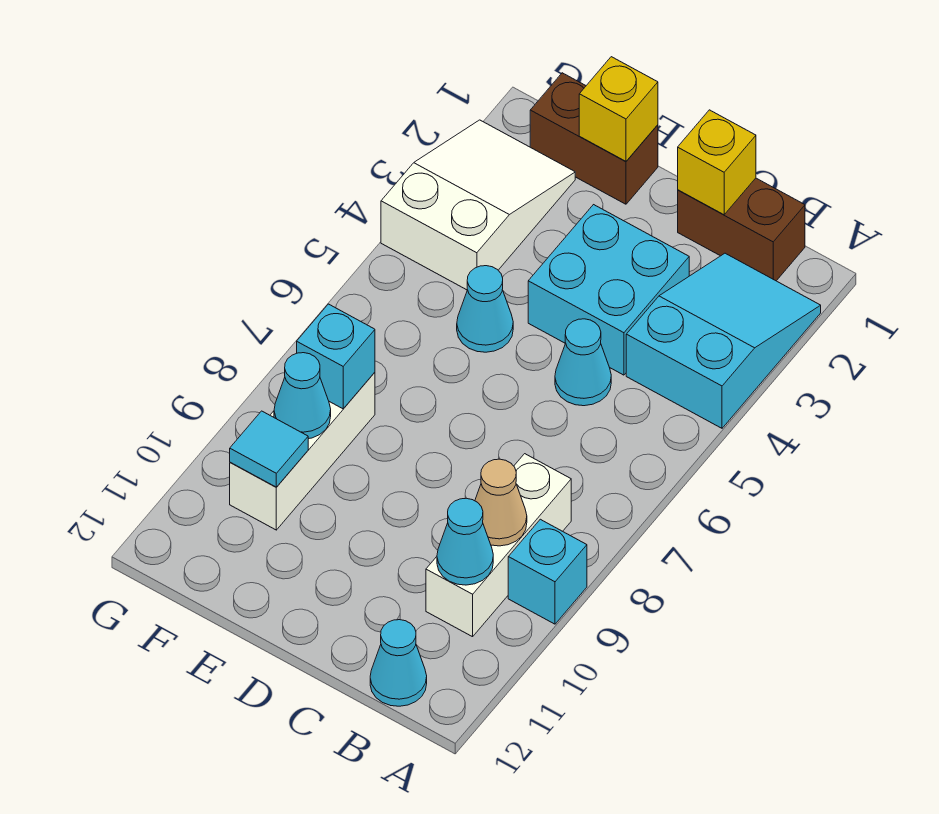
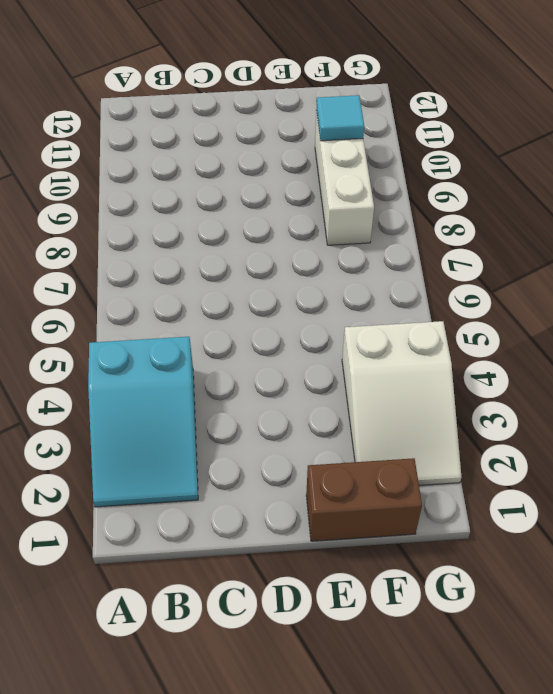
none -> cyan 1x1 brick [508,519,587,624]
none -> brown 1x2 brick [678,178,805,281]
none -> white 1x3 brick [426,454,571,637]

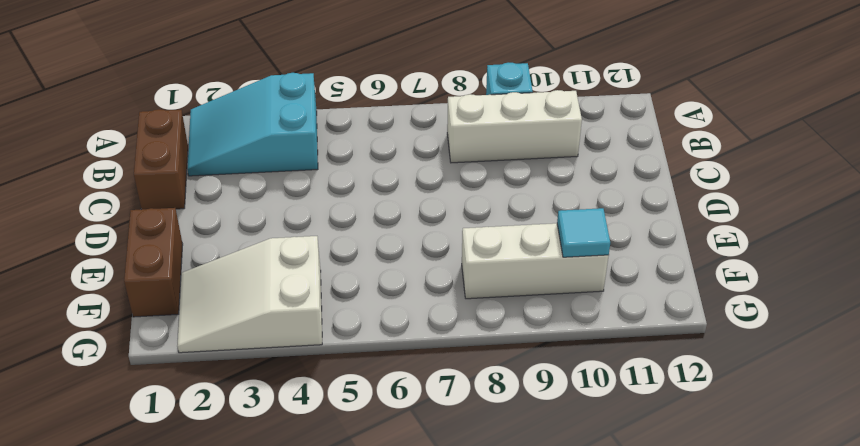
none -> cyan 1x1 cone [370,620,427,706]
none -> cyan 2x2 brick [528,205,689,375]
none -> cyan 1x1 cone [555,319,611,406]

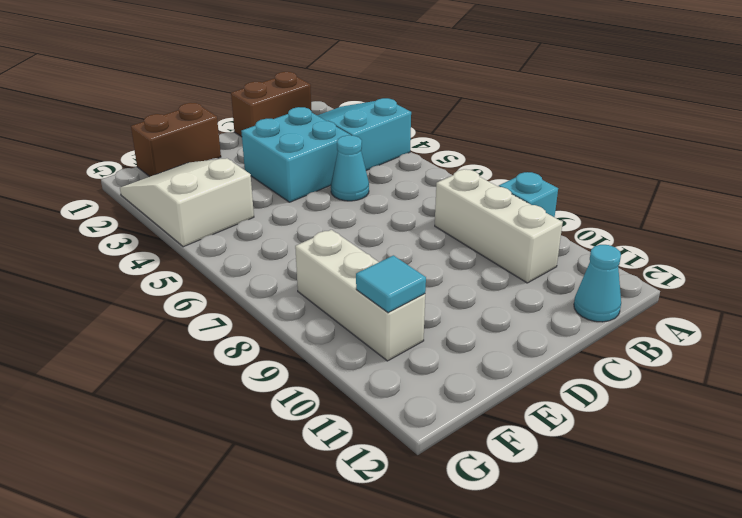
none -> cyan 1x1 cone [457,266,513,352]
none -> tan 1x1 cone [475,459,527,546]
none -> cyan 1x1 cone [437,498,493,585]

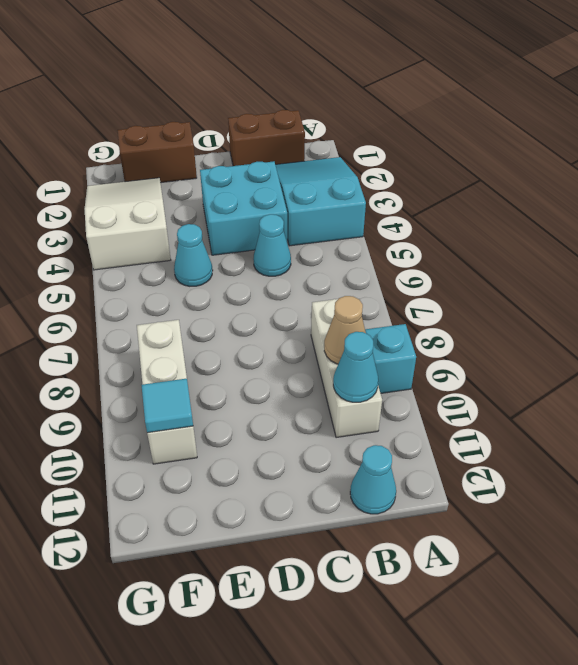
none -> yellow 1x1 brick [678,110,756,215]
none -> yellow 1x1 brick [579,57,658,161]
none -> cyan 1x1 brick [297,304,375,409]

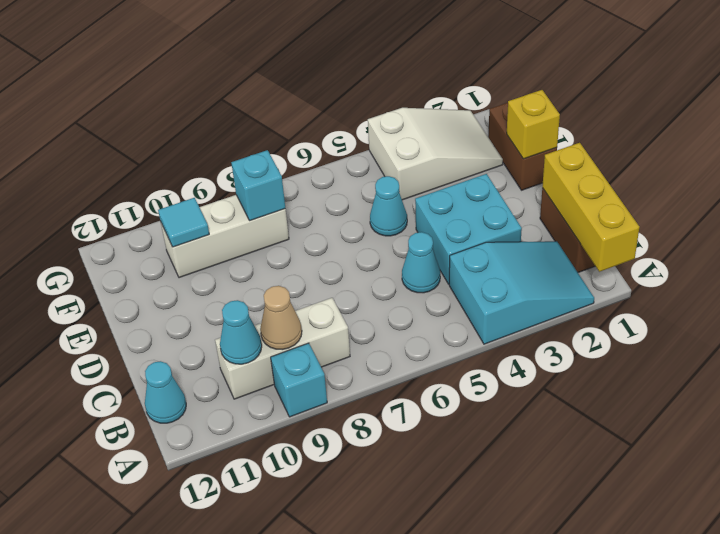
yellow 1x3 brick [542,143,639,272] -> yellow 1x1 brick [678,110,756,215]
none -> cyan 1x1 cone [274,353,331,439]

